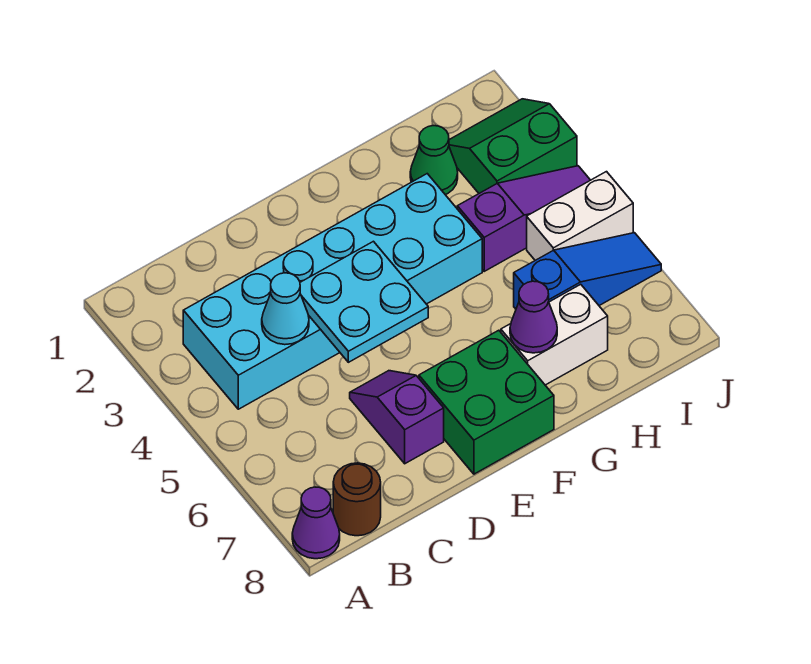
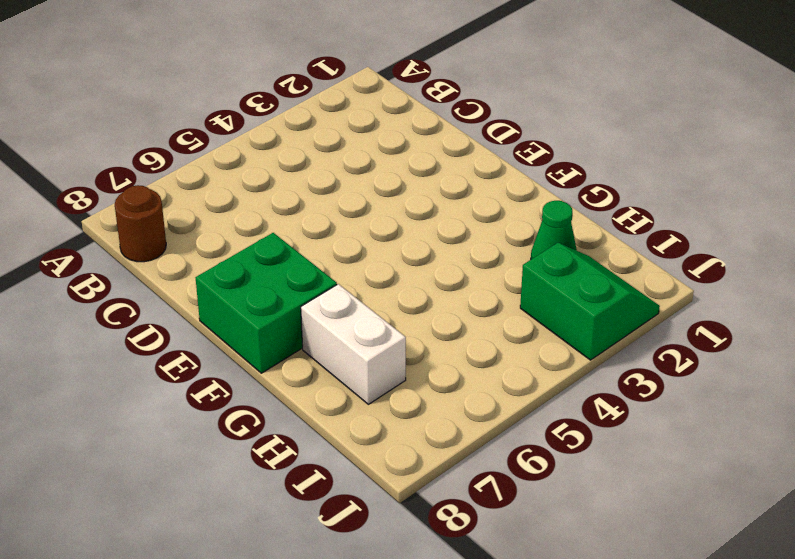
none -> purple 1x1 cone [292,487,340,559]
none -> cyan 2x6 brick [183,174,482,409]
none -> purple 1x2 slope [350,371,444,464]

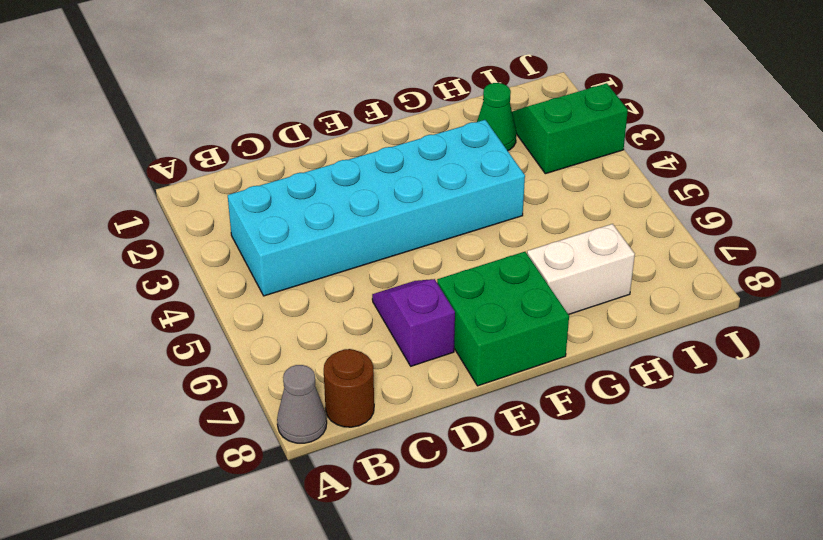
grey 1x1 cone [277,365,327,443] -> purple 1x1 cone [292,487,340,559]
none -> purple 1x3 slope [457,166,590,271]
none -> blue 1x3 slope [514,233,661,309]
none -> white 1x2 brick [527,172,633,260]

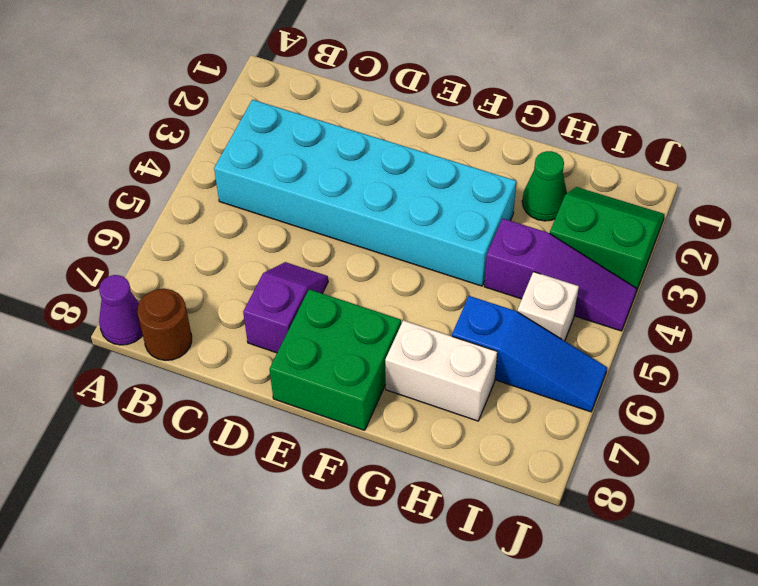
white 1x1 brick [517,272,579,341] -> white 1x2 brick [527,172,633,260]
none -> cyan 1x1 cone [262,273,309,345]
none -> cyan 2x2 plate [300,241,428,362]
none -> purple 1x1 cone [510,281,557,353]

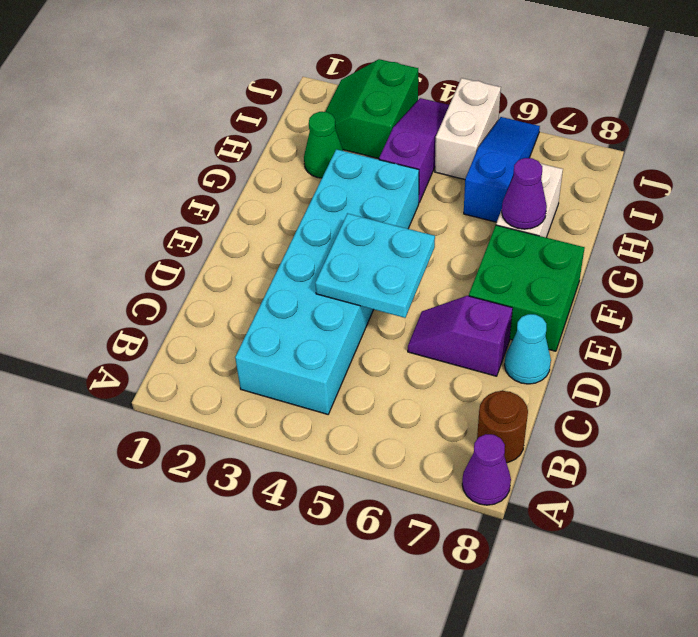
cyan 1x1 cone [505,314,551,384] -> cyan 1x1 cone moved to [262,273,309,345]

